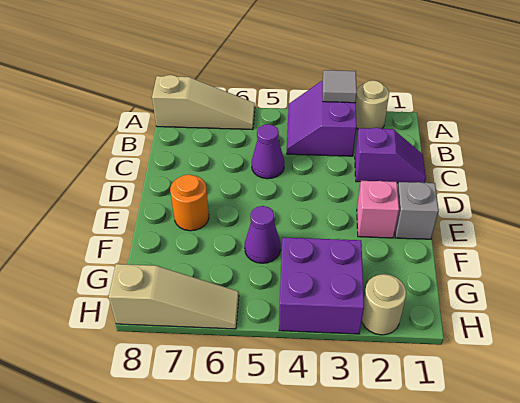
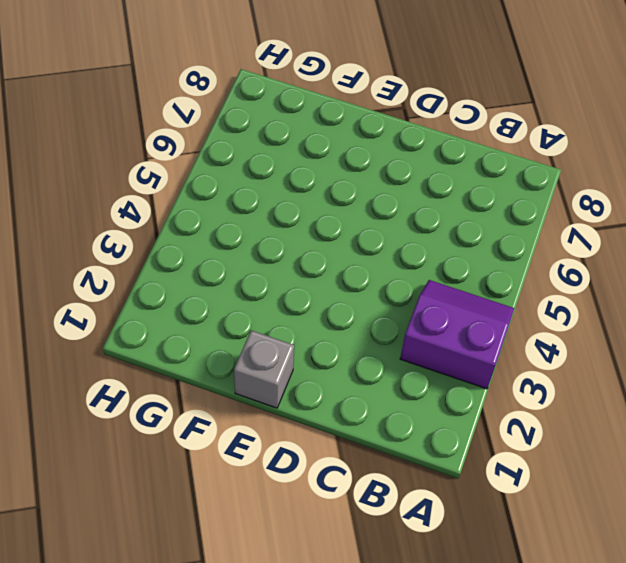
none -> tan 1x1 round brick [356,80,389,129]
none -> tan 1x3 slope [152,75,255,130]
none -> purple 1x2 slope [355,128,426,183]

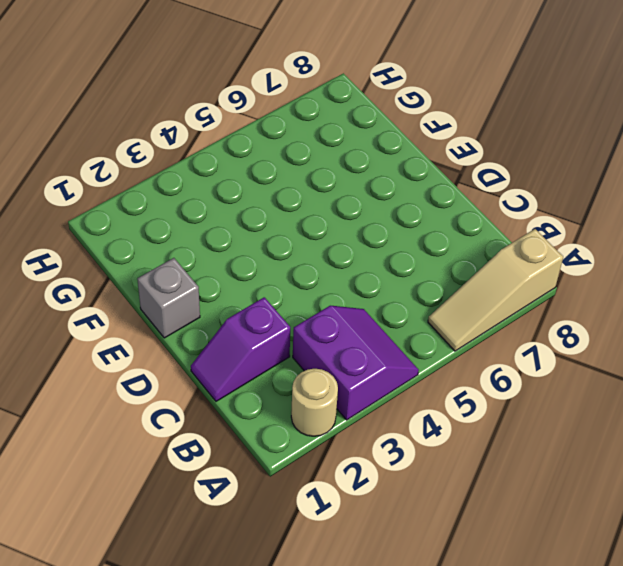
none -> purple 1x1 cone [252,124,284,179]
none -> pink 1x1 brick [357,181,399,238]
none -> orange 1x1 round brick [170,175,209,231]

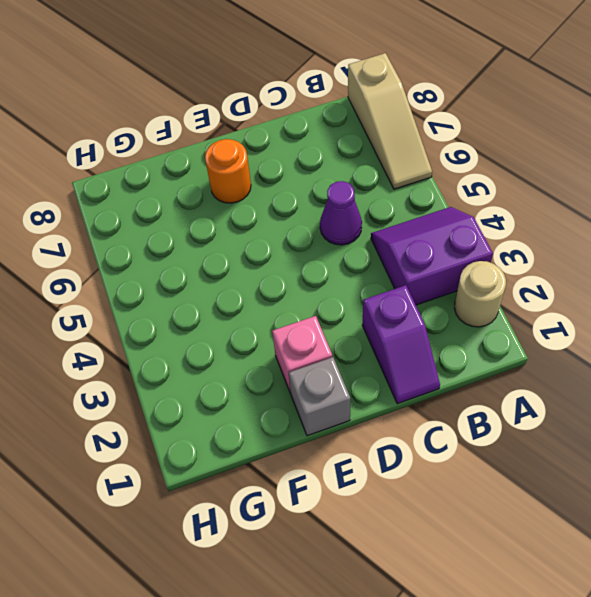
none -> purple 1x1 cone [245,206,281,263]
none -> purple 2x2 brick [279,237,364,334]
none -> tan 1x1 round brick [362,274,406,335]

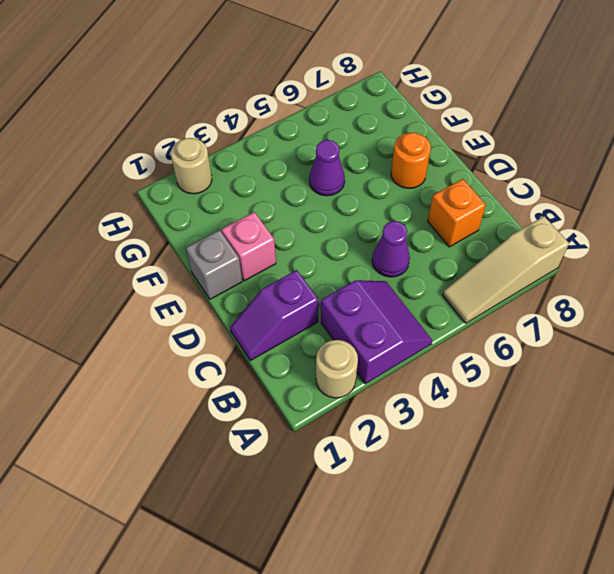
orange 1x1 brick [428,179,486,247] -> none
none -> purple 2x2 brick [279,237,364,334]
none -> tan 1x3 slope [109,264,239,329]
none -> grey 1x1 tile [323,70,357,103]

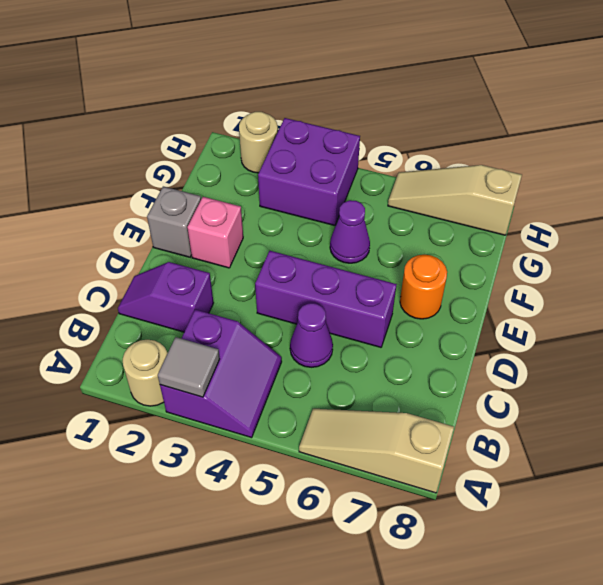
purple 1x3 brick [255,251,397,347] -> none

